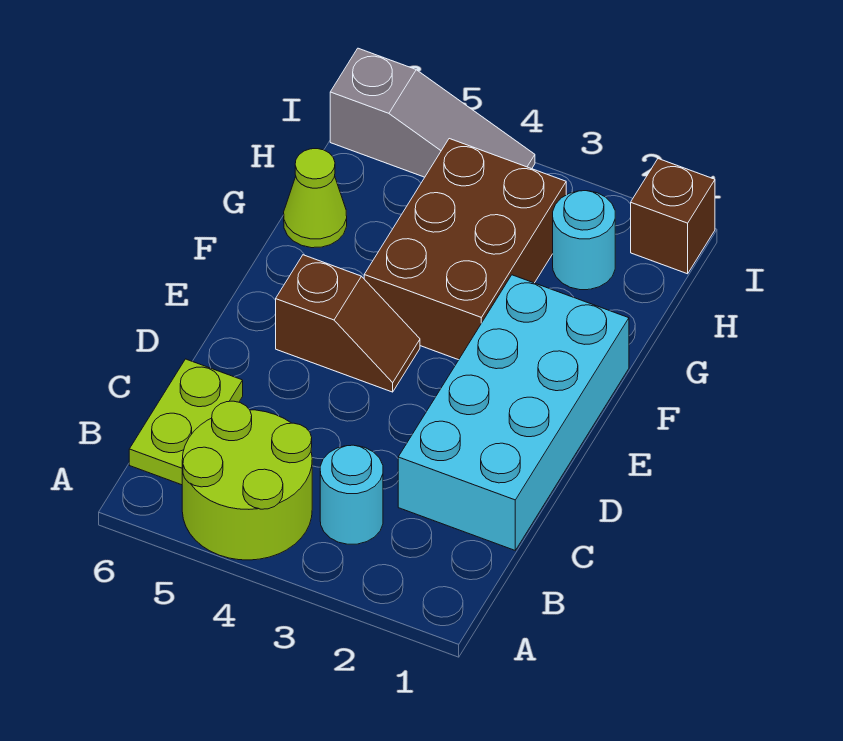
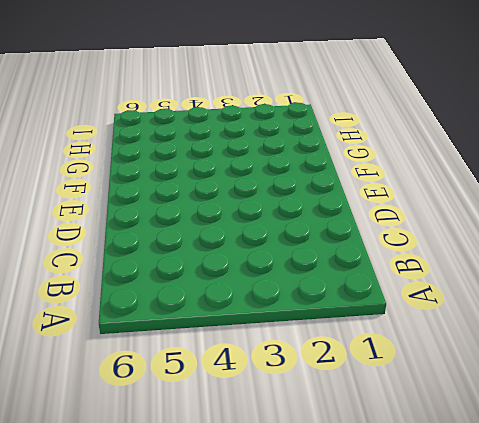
none -> lime 2x2 round brick [182,401,312,560]
none -> cyan 1x1 round brick [320,445,383,544]

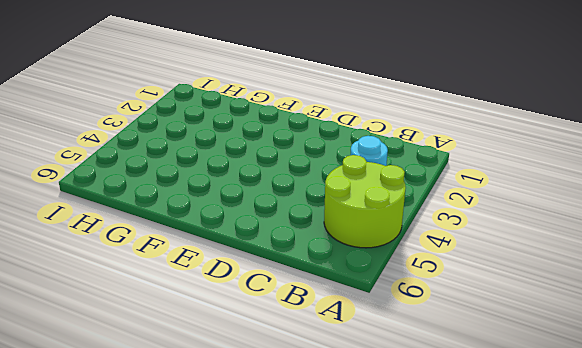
none -> lime 1x2 plate [129,359,243,485]
none -> cyan 2x4 brick [398,275,629,550]

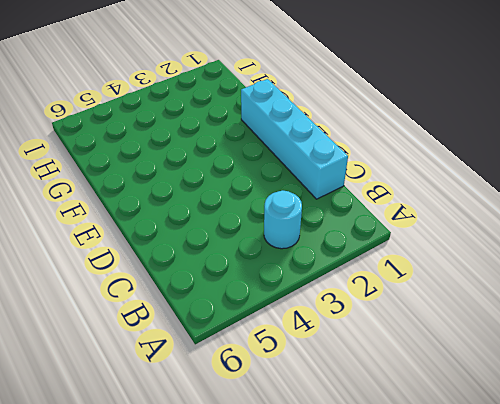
cyan 1x4 brick [241,79,348,199] -> cyan 2x4 brick [398,275,629,550]
none -> lime 2x2 round brick [182,401,312,560]
none -> lime 1x2 plate [129,359,243,485]

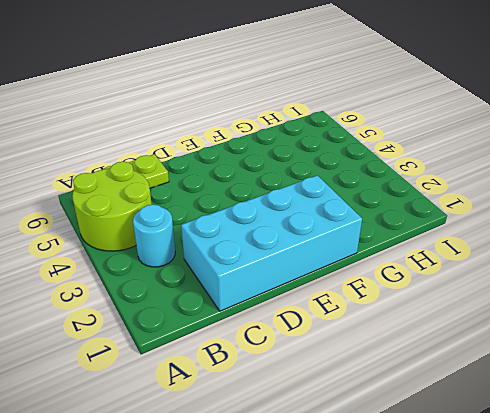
none -> brown 1x2 slope [276,255,420,392]
none -> brown 2x3 brick [364,139,566,360]

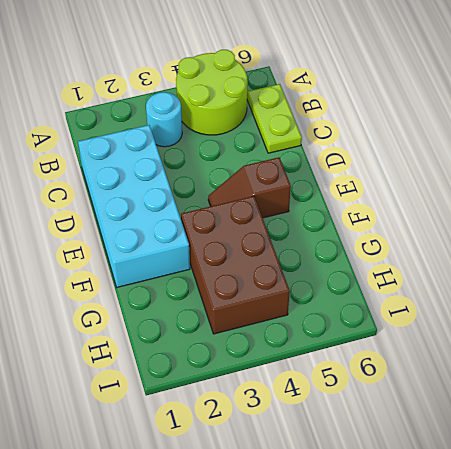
none -> lime 1x1 cone [284,149,347,248]
none -> cyan 1x1 round brick [553,191,615,290]

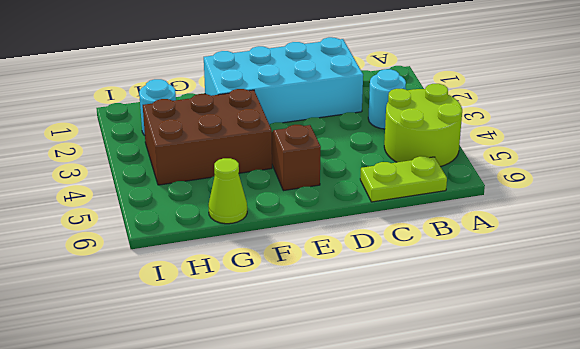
none -> brown 1x1 brick [631,159,715,274]
none -> grey 1x3 slope [330,48,535,177]

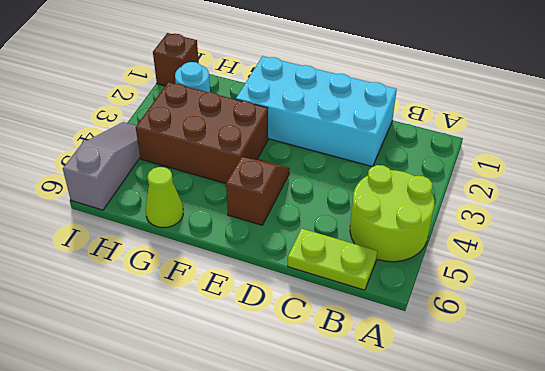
none -> cyan 1x1 round brick [320,445,383,544]

